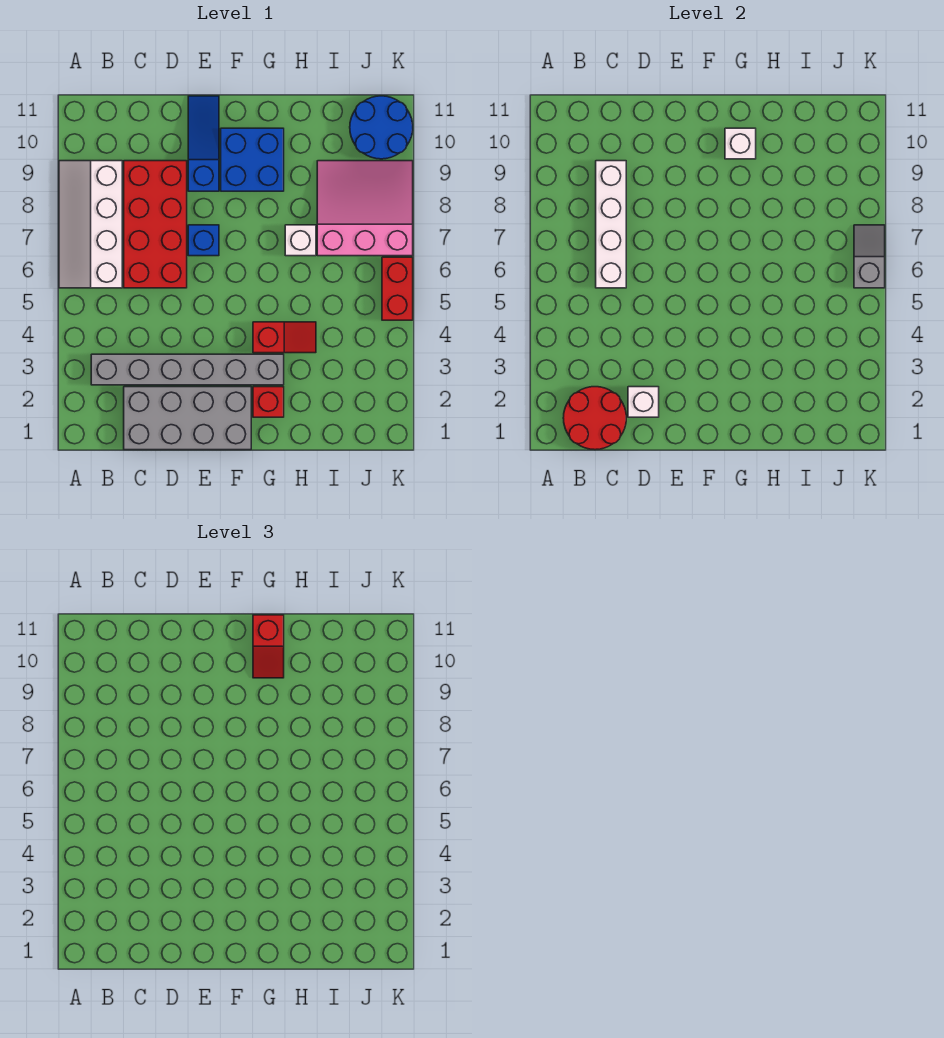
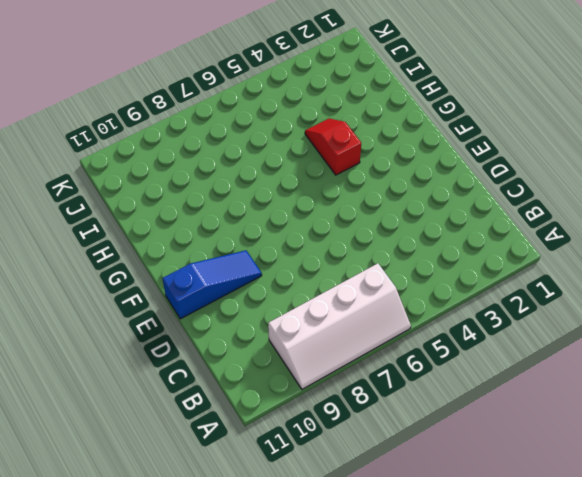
blue 1x3 slope [162,250,262,319] -> blue 1x3 slope turned to [188,96,219,191]
none -> grey 1x6 brick [91,354,284,385]
none -> grey 2x4 brick [124,387,251,450]
none -> red 2x4 brick [124,161,187,288]

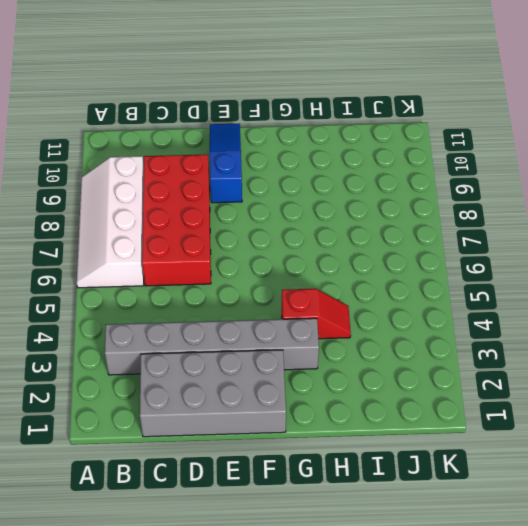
none -> blue 1x1 brick [188,225,219,256]
none -> blue 2x2 brick [221,128,284,191]
none -> red 1x1 brick [253,387,284,417]

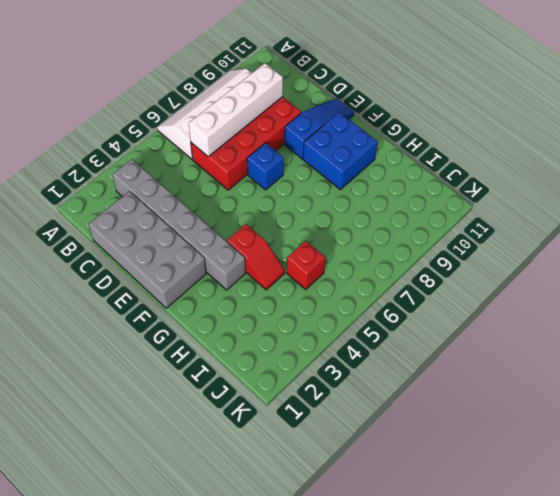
red 1x1 brick [287,241,325,289] -> red 1x1 brick moved to [253,387,284,417]
none -> white 1x1 brick [285,225,316,256]
none -> pink 3x3 slope [317,161,413,256]
none -> blue 2x2 round brick [350,96,413,159]

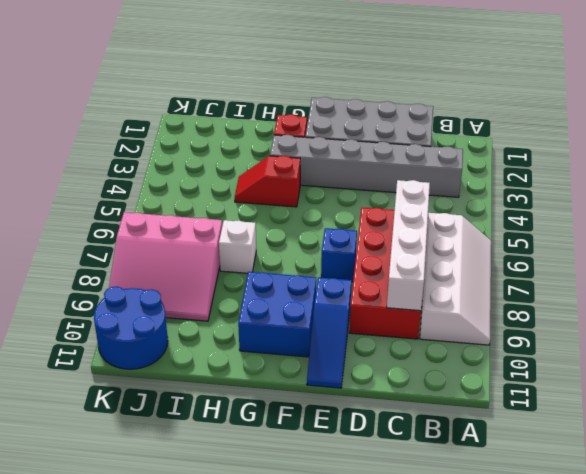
none -> red 1x2 brick [382,257,413,320]
none -> red 2x2 round brick [563,387,626,450]
none -> white 1x1 brick [628,387,659,417]

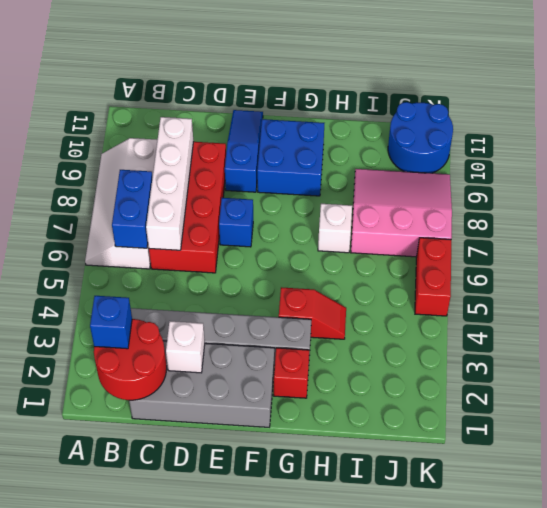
blue 1x1 brick [90,296,132,349] -> none
blue 1x2 brick [112,170,152,248] -> none
none -> white 1x1 brick [725,128,756,159]
none -> grey 1x2 slope [854,225,885,288]
none -> red 1x2 slope [253,615,284,678]

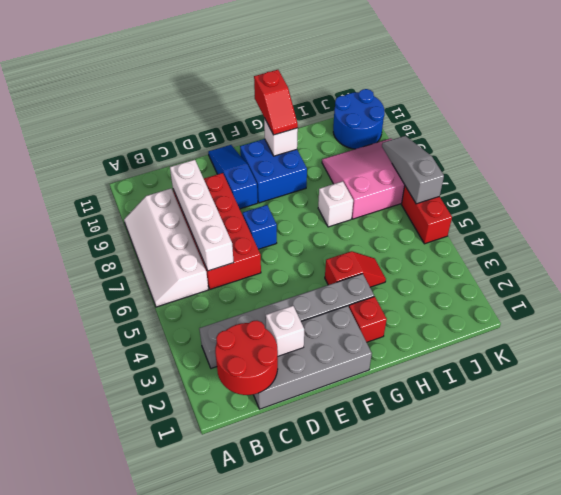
grey 1x3 slope [382,136,444,204] -> grey 1x2 slope [854,225,885,288]

